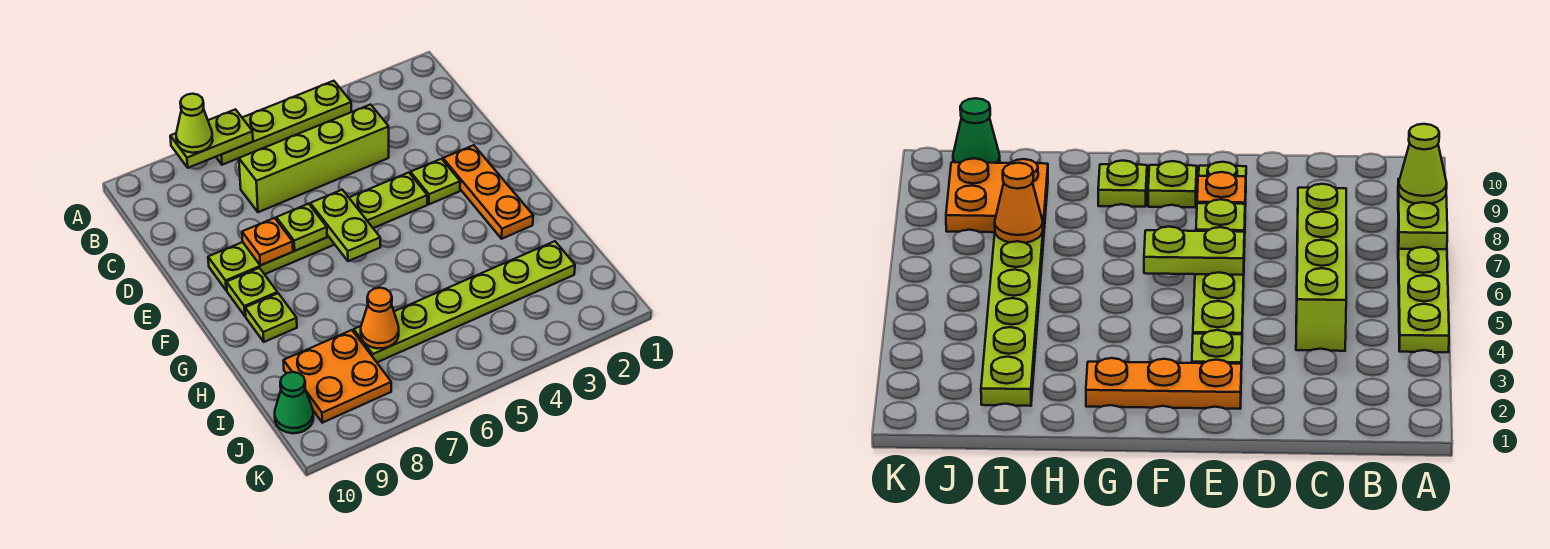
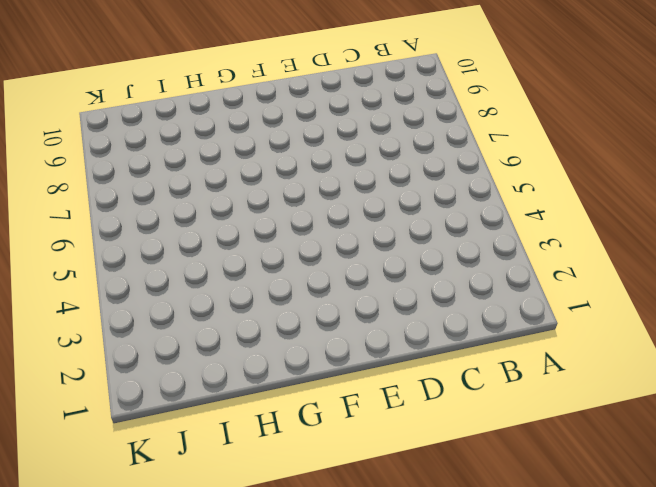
none -> lime 1x4 plate [216,81,351,165]
none -> lime 1x4 brick [239,105,389,212]
none -> orange 1x3 plate [443,145,533,239]

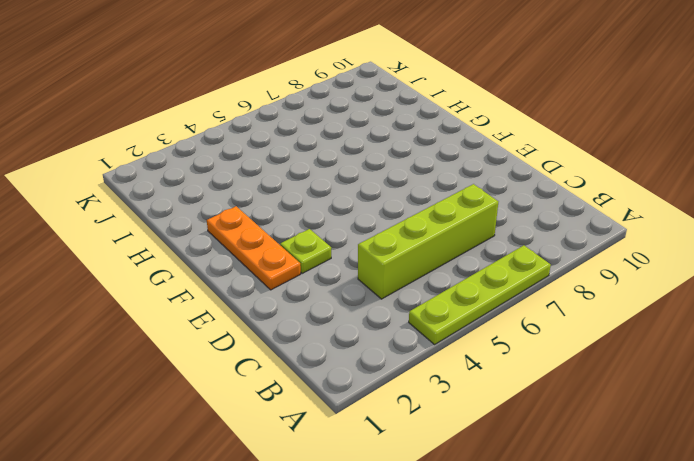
none -> lime 1x6 plate [208,173,427,290]
none -> lime 1x1 plate [226,268,278,316]
none -> lime 1x1 plate [245,293,297,342]

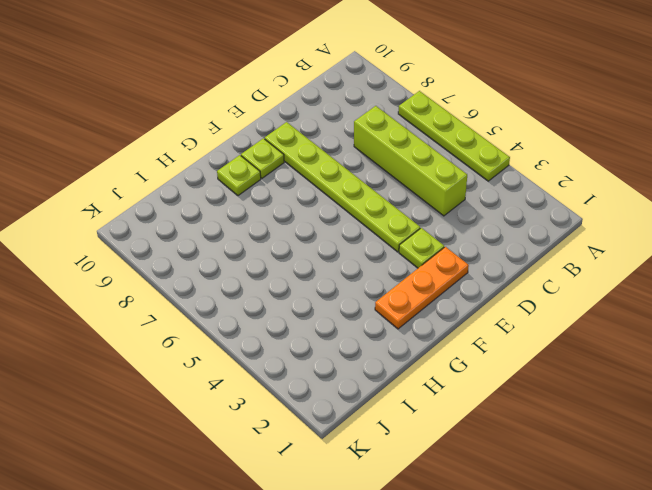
none -> lime 1x6 plate [354,241,575,362]
none -> orange 2x2 plate [283,330,391,423]
none -> green 1x1 cone [275,372,313,433]

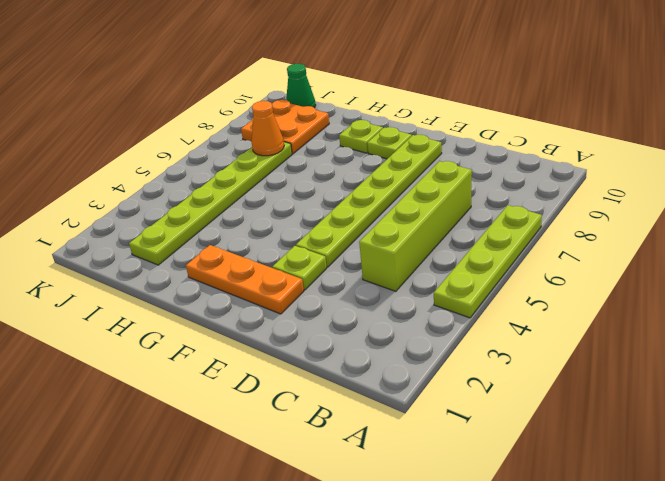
none -> lime 1x2 plate [170,109,253,168]
none -> lime 1x2 plate [310,190,380,261]
none -> lime 1x1 plate [276,204,327,251]

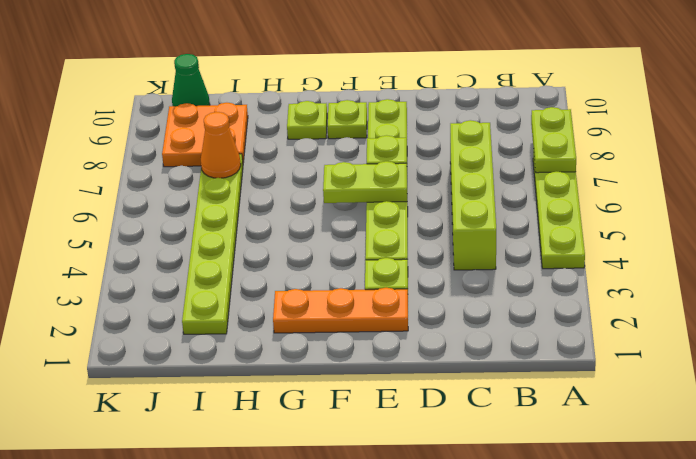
none -> orange 1x1 plate [242,218,293,265]
none -> lime 1x1 cone [176,94,213,153]

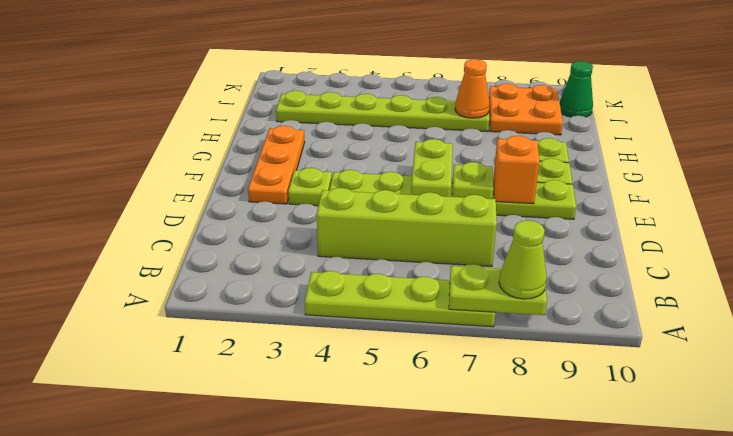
orange 1x1 brick [493,136,540,204] -> orange 1x1 plate [242,218,293,265]

